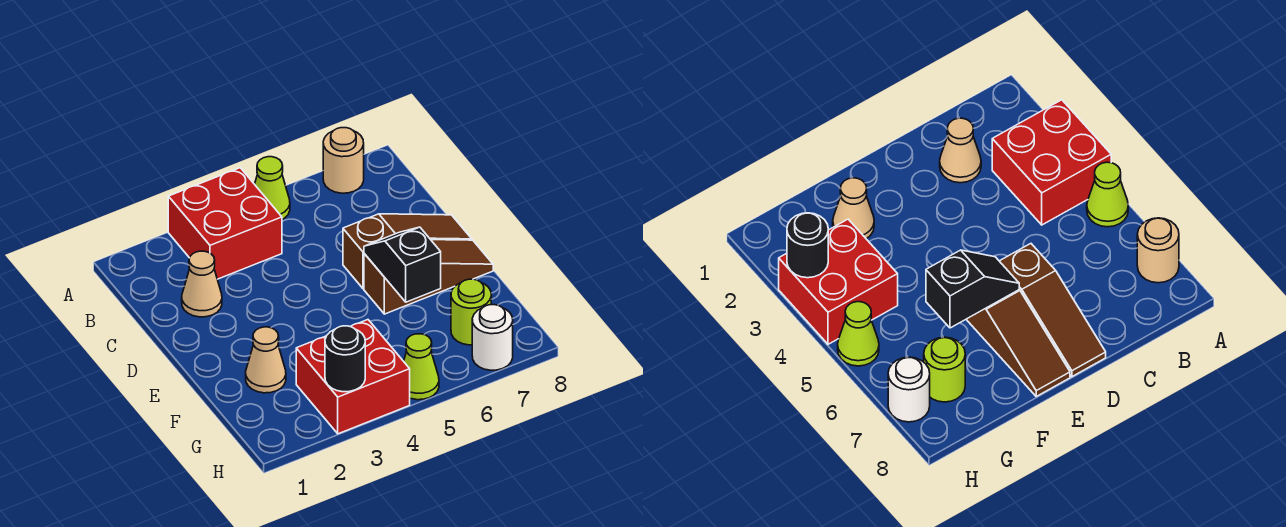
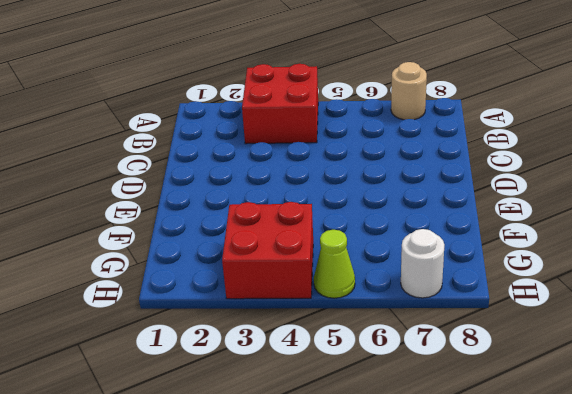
none -> lime 1x1 cone [255,157,290,219]
none -> tan 1x1 cone [182,251,222,317]
none -> brown 1x3 slope [343,214,472,289]

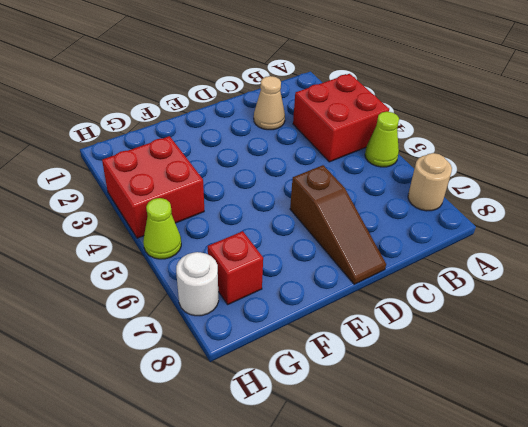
red 1x1 brick [208,231,263,304] -> lime 1x1 round brick [451,279,491,345]
none -> brown 1x3 slope [364,240,493,314]
none -> tan 1x1 cone [246,327,286,393]
none -> black 1x2 slope [364,227,441,302]

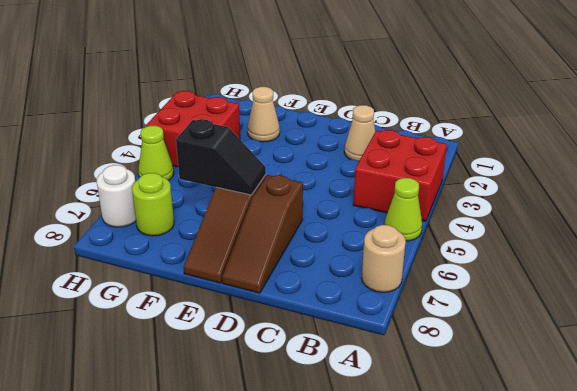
none -> black 1x1 round brick [325,326,365,392]

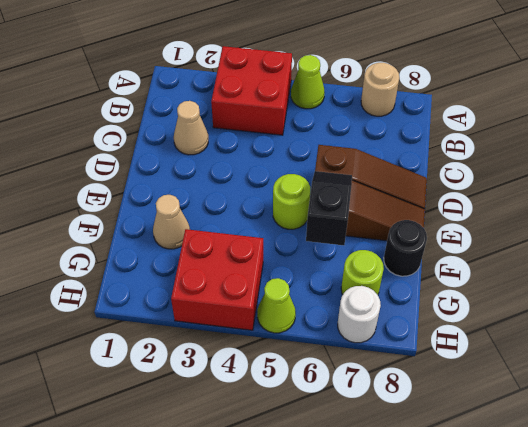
lime 1x1 round brick [273,174,310,229] -> none
black 1x1 round brick [384,220,427,276] -> black 1x1 round brick moved to [325,326,365,392]

